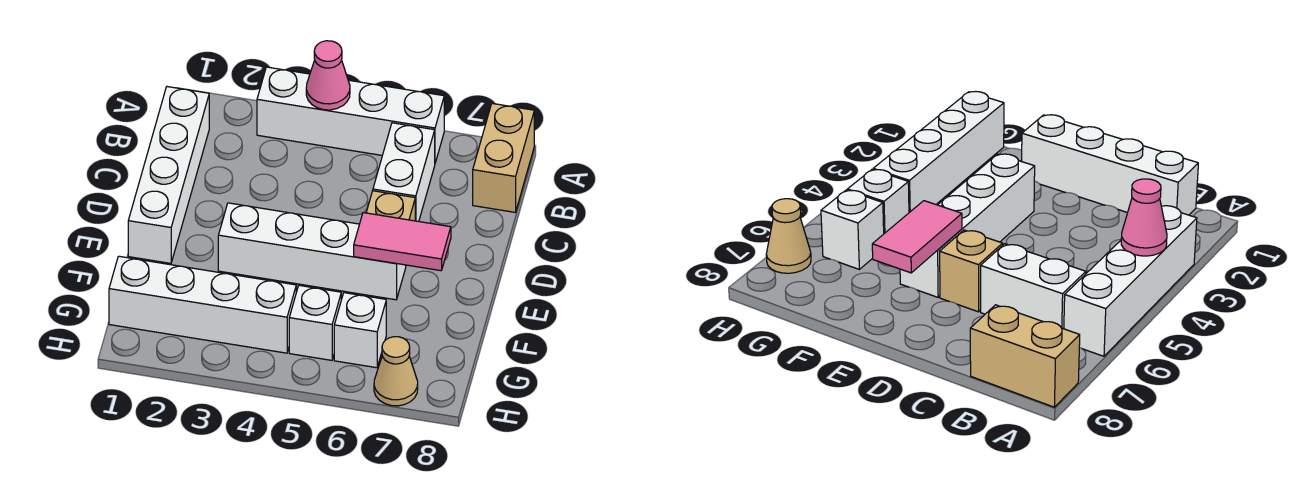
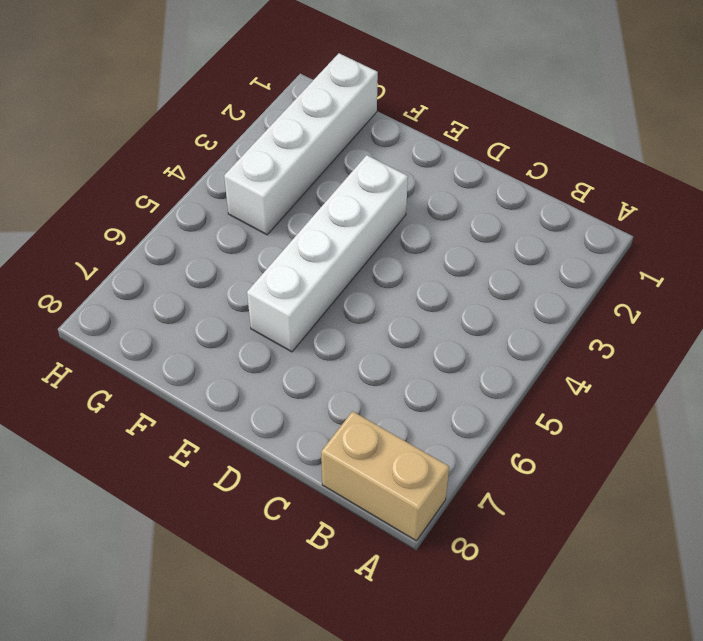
none -> white 1x4 brick [257,67,444,163]
none -> white 1x4 brick [128,87,209,263]
none -> white 1x2 brick [373,123,435,221]

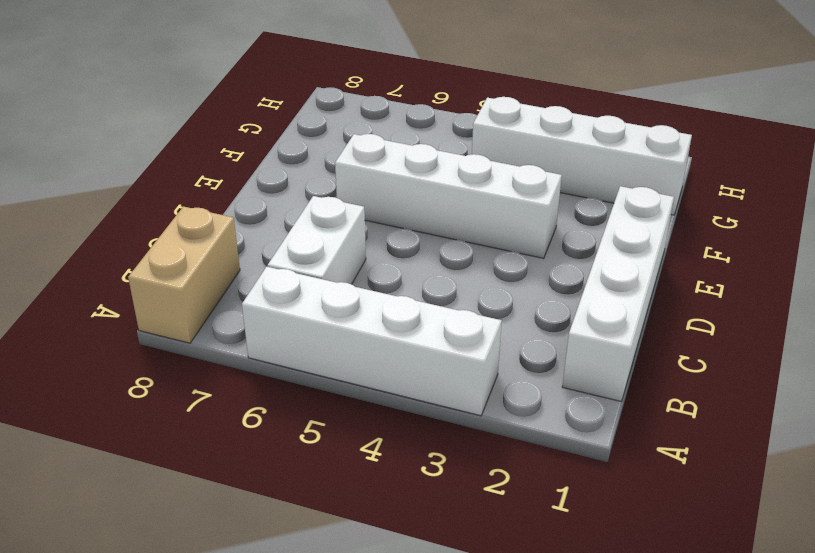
none -> tan 1x1 brick [366,191,415,221]
none -> white 1x1 brick [289,285,341,360]
none -> white 1x1 brick [334,293,386,368]

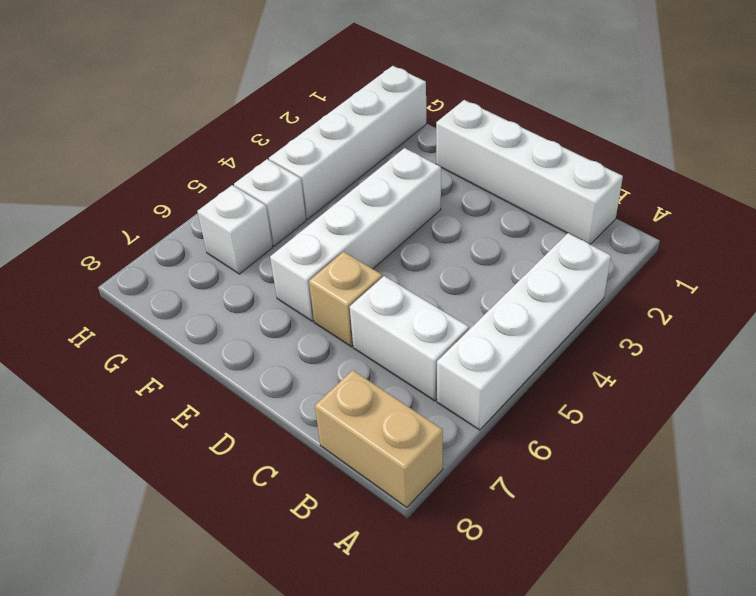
none -> tan 1x1 cone [374,337,418,406]
none -> pink 1x1 cone [306,41,350,110]
none -> pink 1x2 tile [354,213,451,271]

